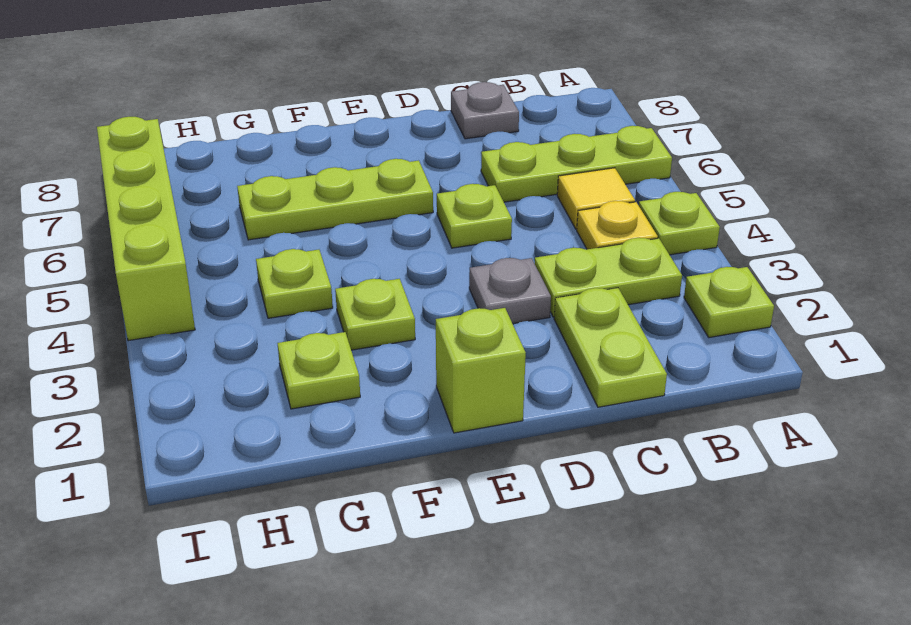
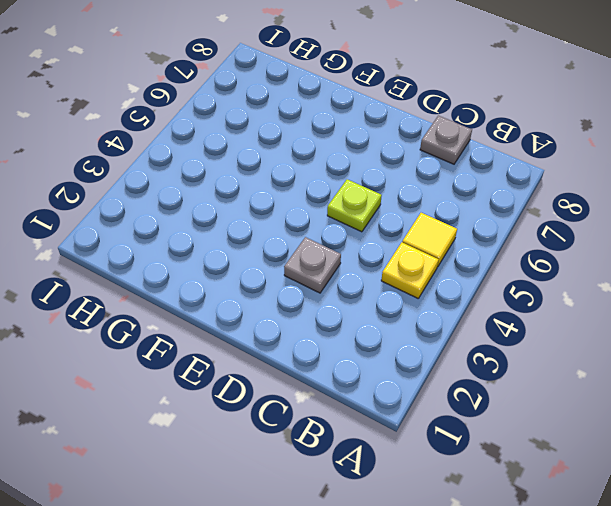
none -> lime 1x1 plate [684,267,774,338]
none -> lime 1x1 plate [639,192,720,255]
none -> lime 1x3 plate [481,126,672,202]

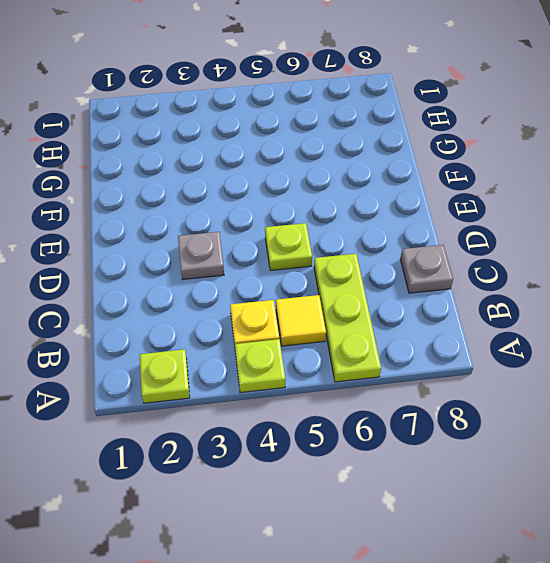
none -> lime 1x2 plate [535,238,682,317]
none -> lime 1x2 plate [554,288,667,407]
none -> lime 1x1 brick [436,308,526,433]

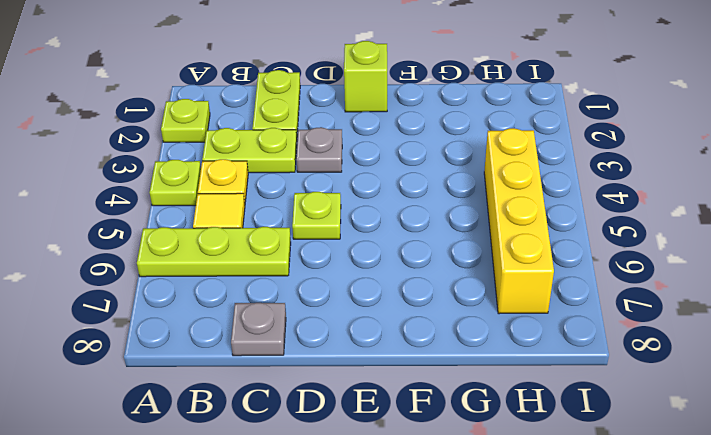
yellow 1x4 brick [484,128,554,314] -> none
none -> lime 1x3 plate [237,159,433,240]
none -> lime 1x1 plate [335,279,415,350]
none -> lime 1x1 plate [277,332,360,409]

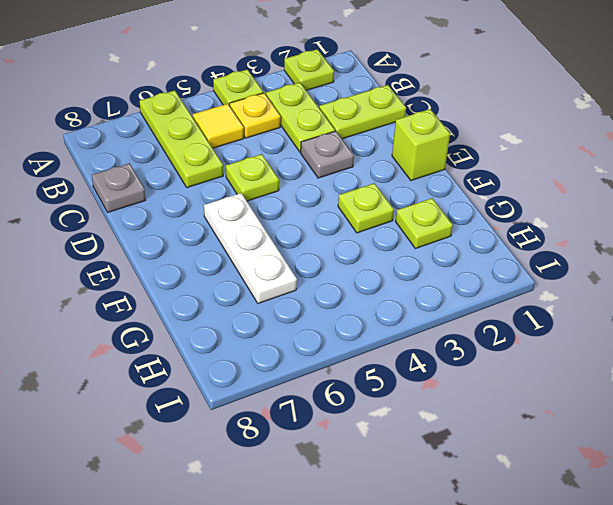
white 1x3 plate [204,193,297,304] -> lime 1x3 plate [237,159,433,240]
none -> lime 1x1 plate [256,249,333,318]
none -> lime 1x4 brick [97,117,195,341]

